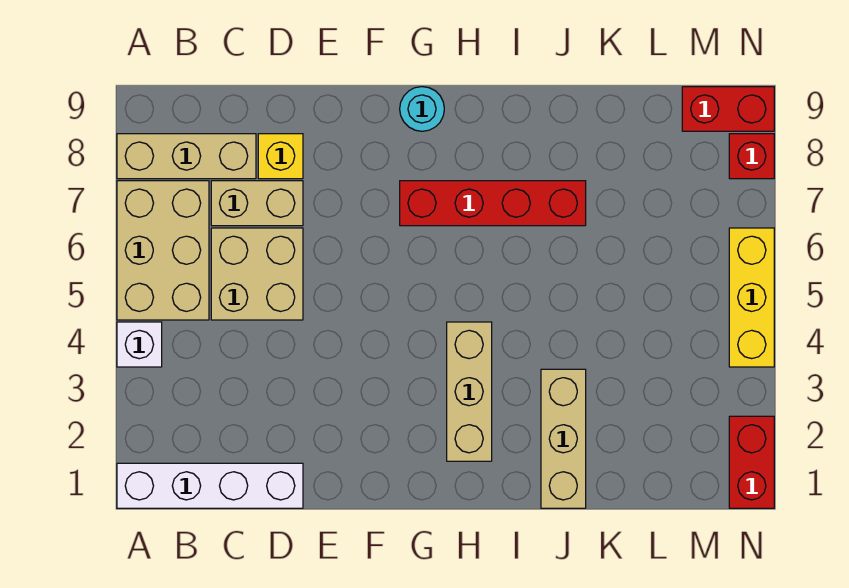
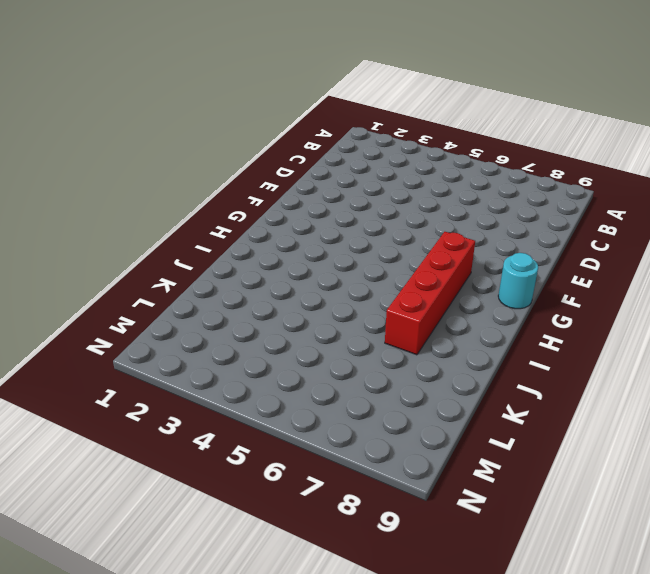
none -> white 1x4 brick [117,463,303,508]
none -> white 1x1 brick [117,322,162,367]
none -> tan 2x3 brick [117,181,209,320]

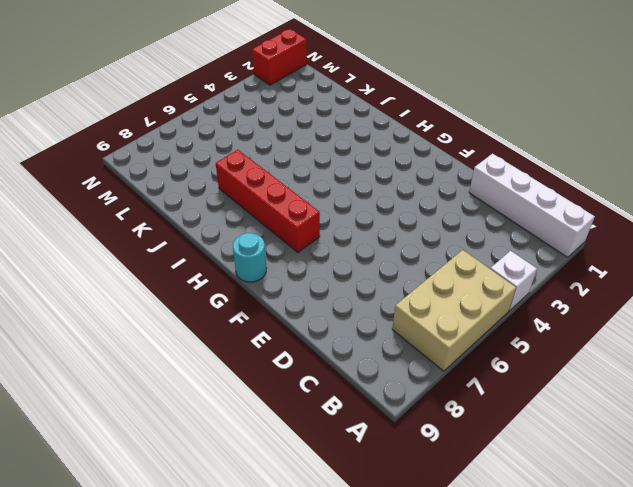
none -> tan 1x3 brick [117,134,256,179]
none -> tan 2x2 brick [211,228,303,320]
none -> tan 1x2 brick [211,181,303,226]

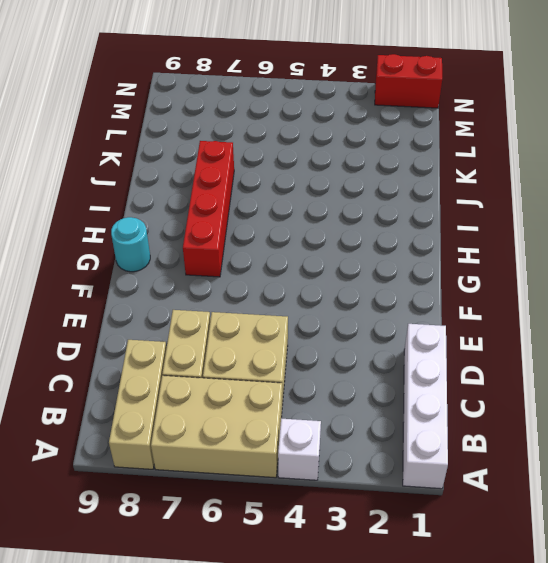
none -> yellow 1x1 brick [258,134,303,179]
none -> tan 1x3 brick [447,322,492,461]
none -> tan 1x3 brick [541,369,586,508]

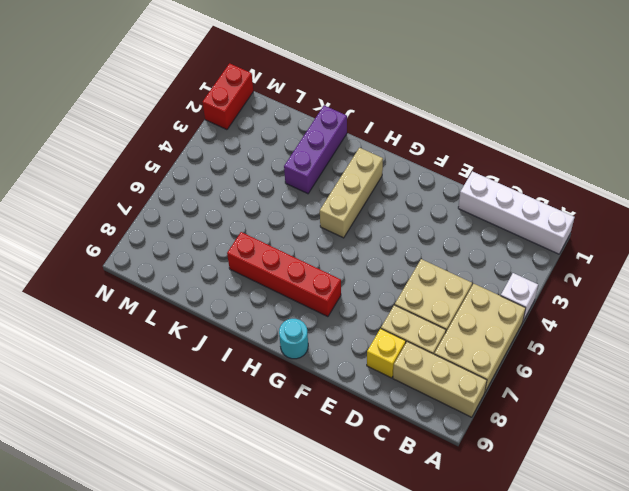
purple 1x3 brick [284,106,347,194] -> tan 1x3 brick [541,369,586,508]
none -> red 1x2 brick [682,87,774,131]
none -> yellow 1x3 brick [729,228,774,367]
none -> red 1x1 brick [729,134,774,179]

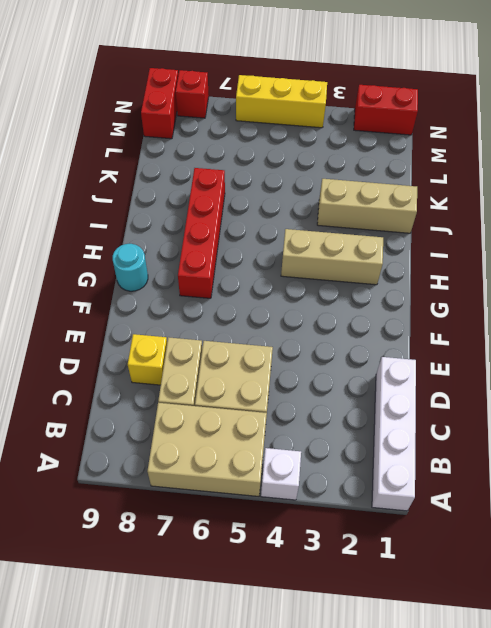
none -> tan 1x3 brick [117,134,256,179]

